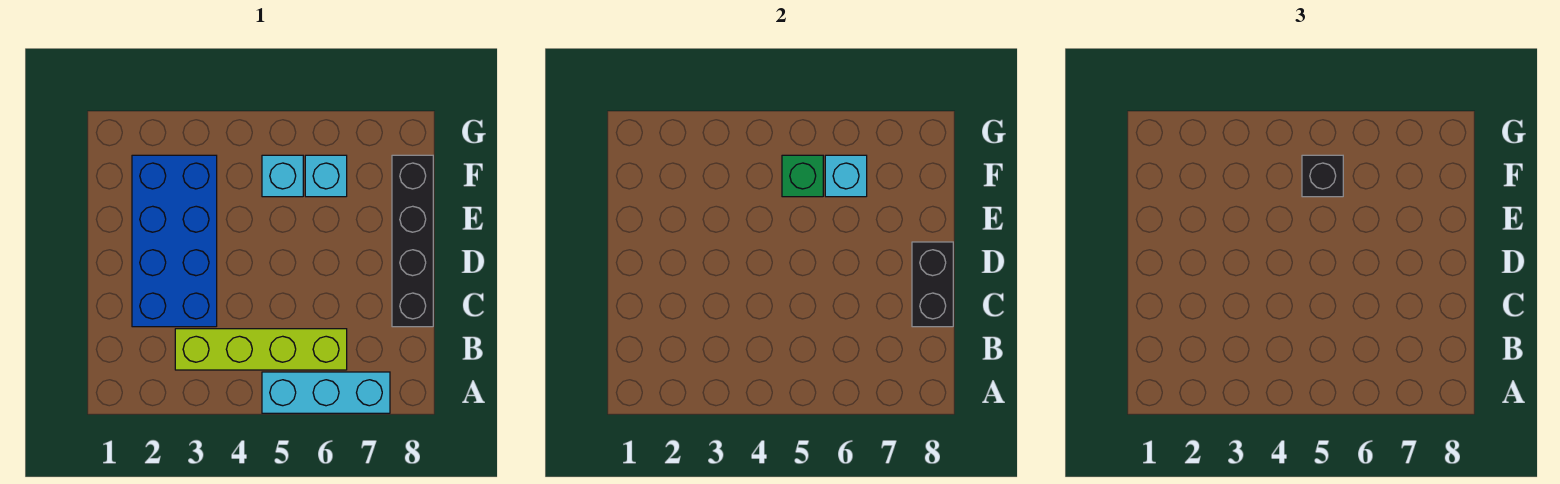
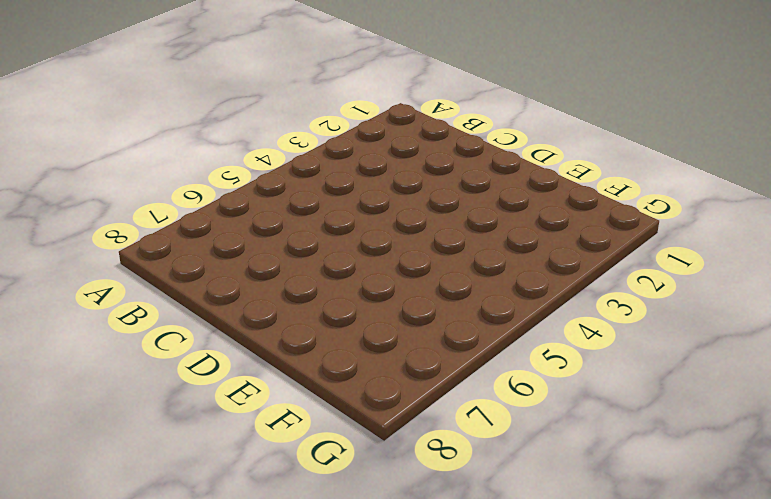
none -> cyan 1x3 brick [262,372,390,413]
none -> lime 1x4 brick [175,329,347,370]

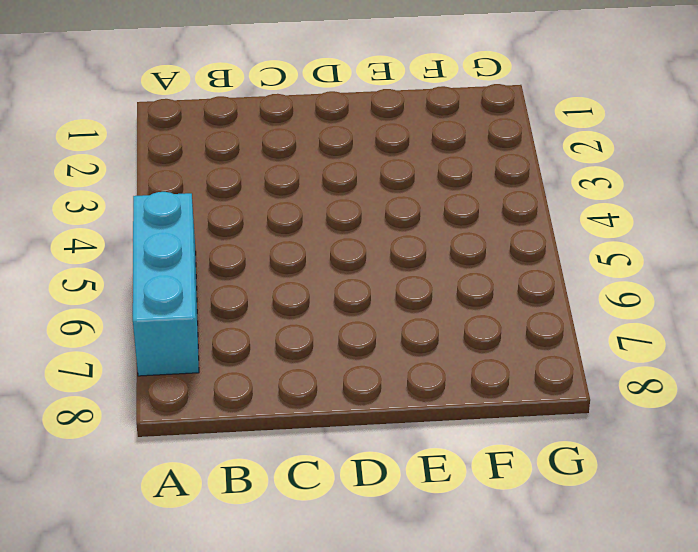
none -> lime 1x4 brick [175,329,347,370]
none -> blue 2x4 brick [132,155,217,327]

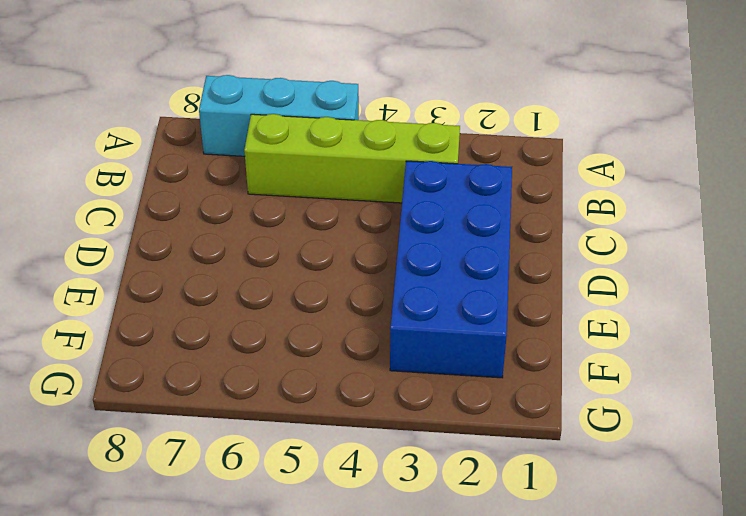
none -> black 1x4 brick [392,155,433,327]
none -> cyan 1x1 brick [262,155,303,197]

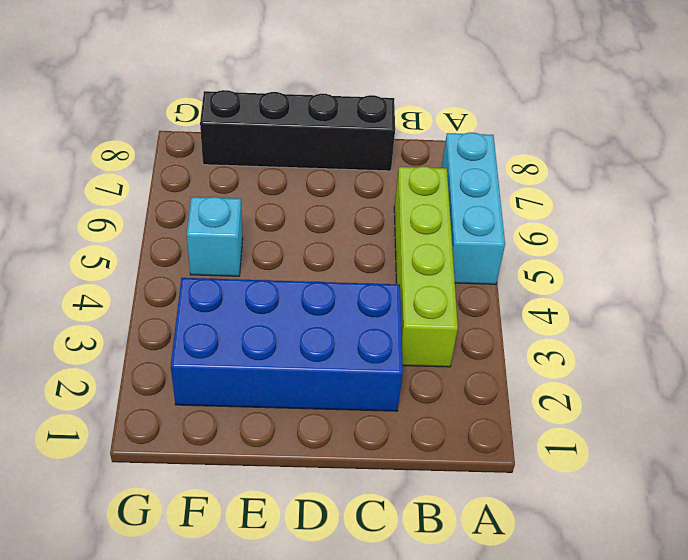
none -> cyan 1x1 brick [305,155,347,197]
none -> black 1x2 brick [912,242,953,327]

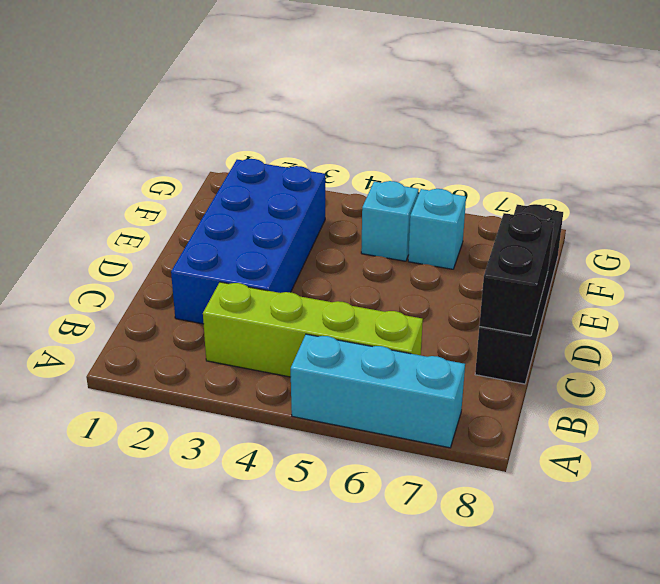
none -> green 1x1 brick [782,155,823,197]
none -> cyan 1x1 brick [825,155,867,197]

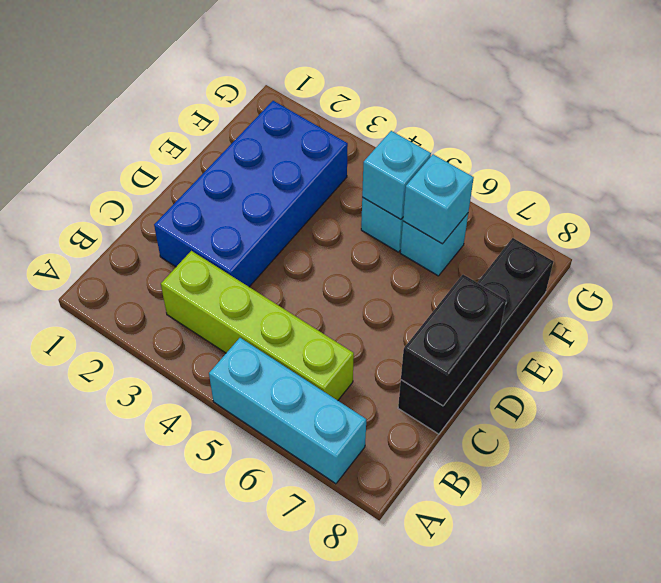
cyan 1x1 brick [362,131,431,220] -> green 1x1 brick [782,155,823,197]
none -> black 1x1 brick [1302,155,1343,197]

